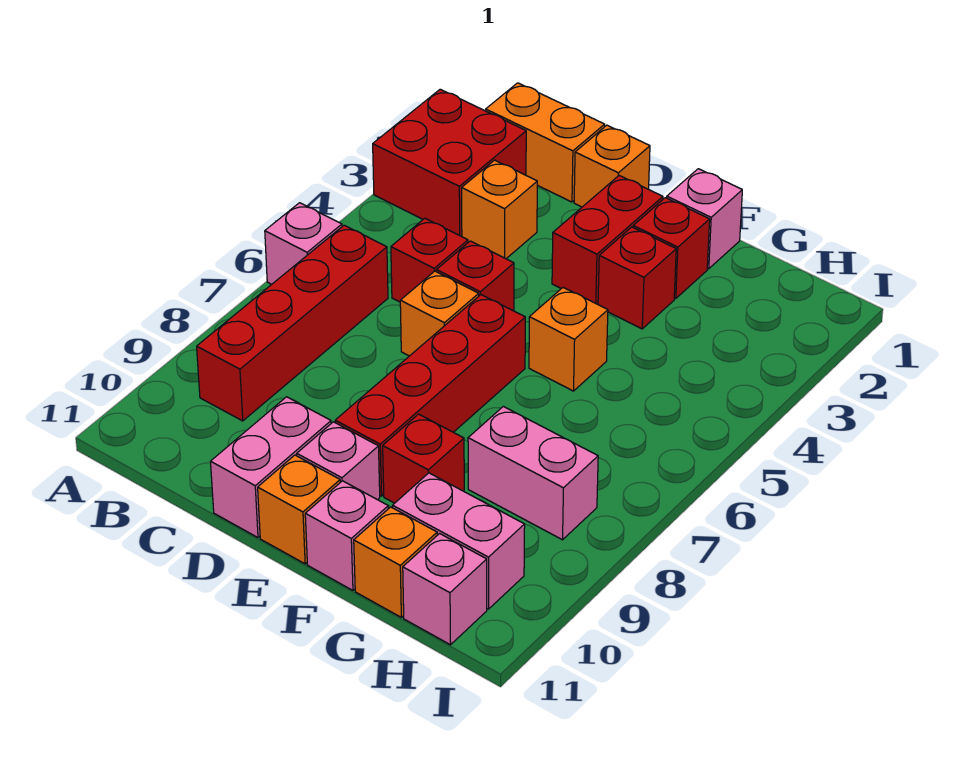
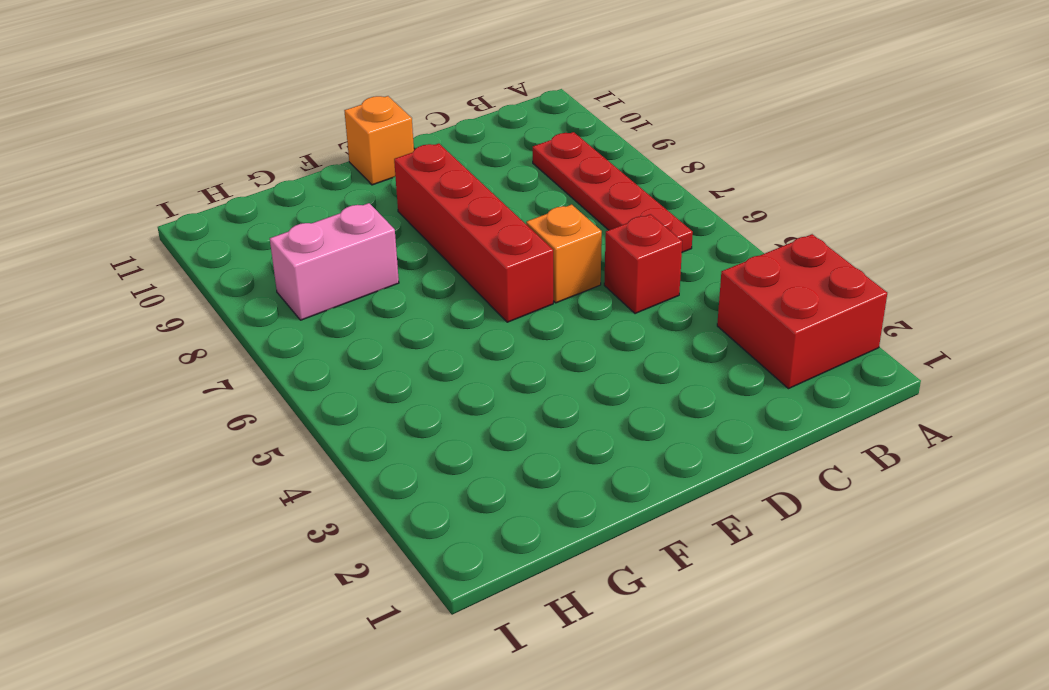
red 1x4 plate [533,132,693,252] -> red 1x4 brick [197,225,388,421]
none -> pink 1x1 brick [265,203,342,284]
none -> orange 1x2 brick [486,83,605,202]
none -> orange 1x1 brick [462,160,537,259]

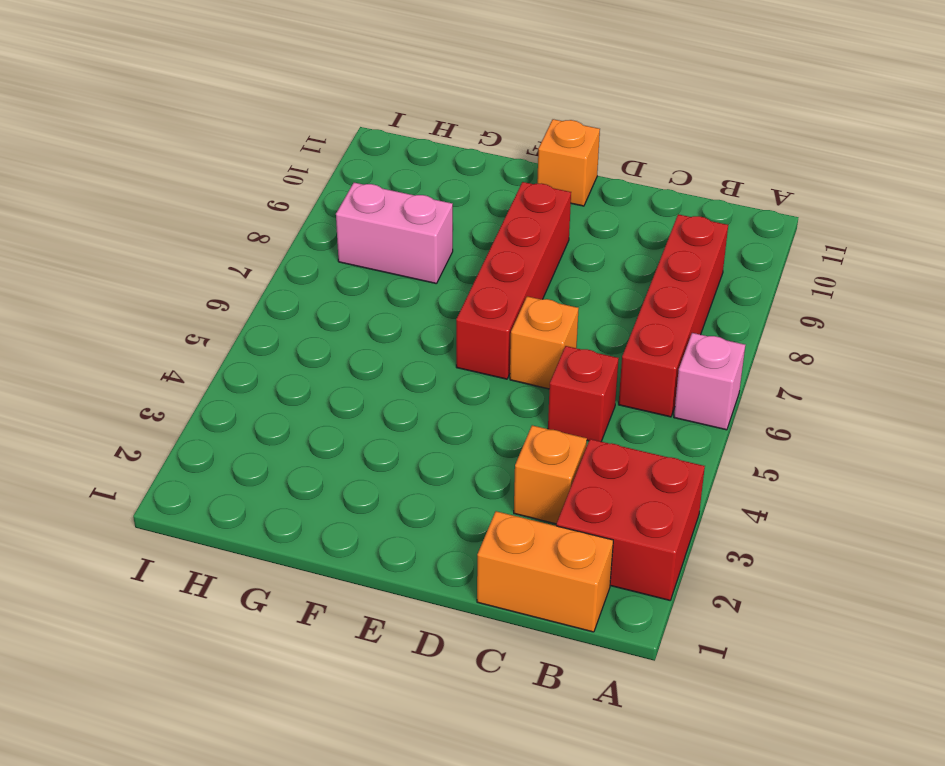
none -> orange 1x1 brick [574,125,650,207]
none -> red 1x1 brick [436,241,514,311]
none -> pink 1x2 brick [211,397,331,538]

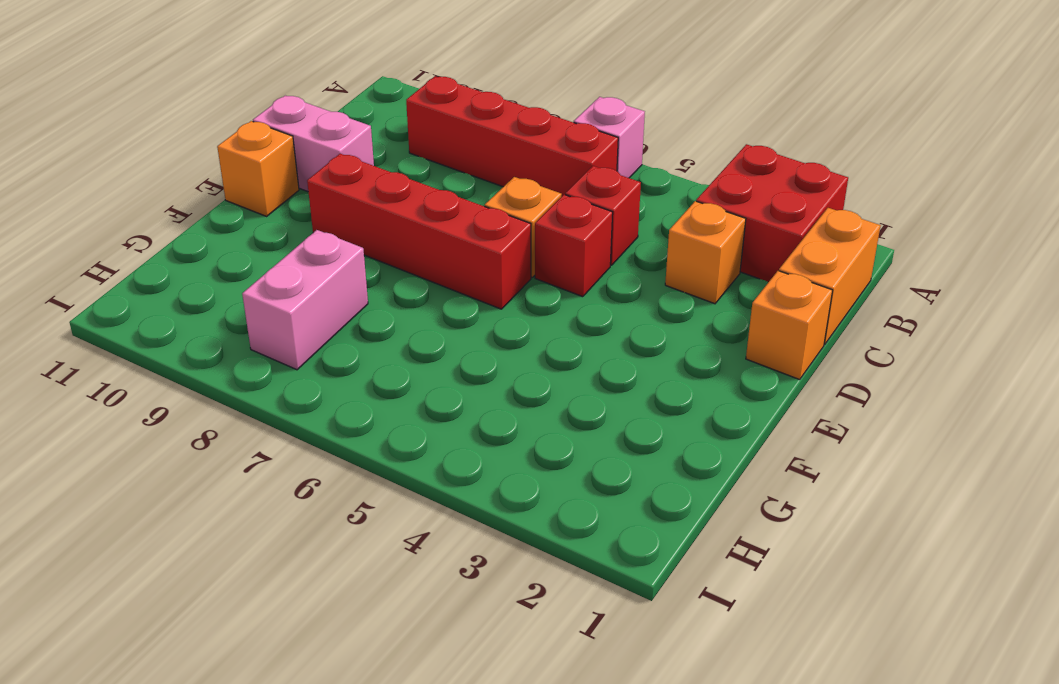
none -> red 1x2 brick [552,176,663,304]
none -> pink 1x1 brick [297,422,380,500]
none -> pink 1x1 brick [667,169,742,269]

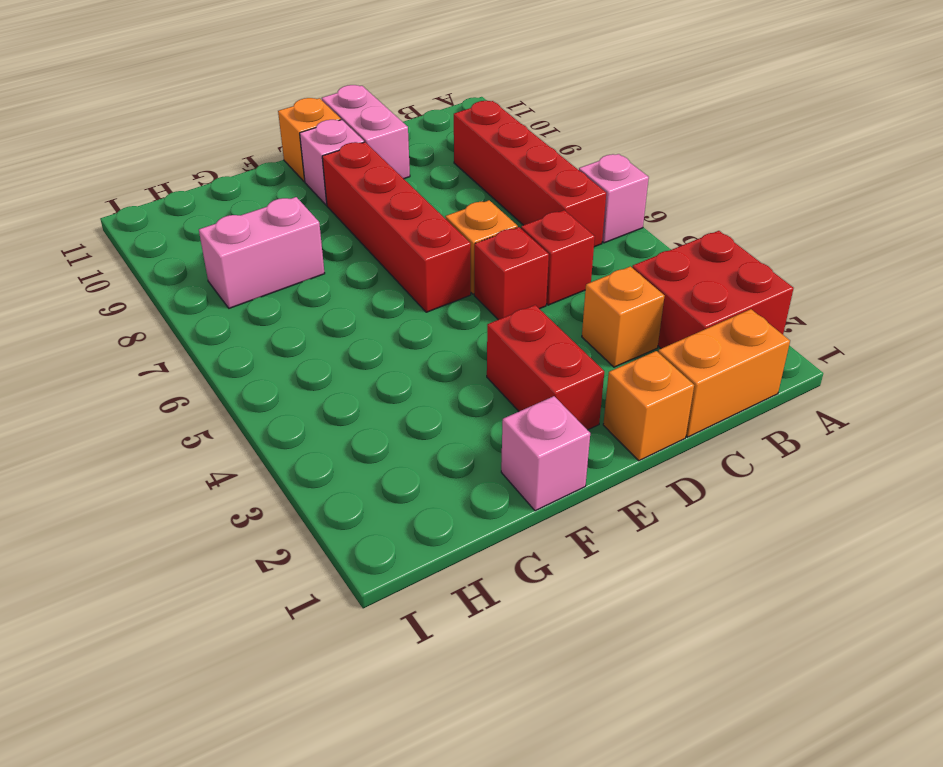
none -> red 1x1 brick [633,198,710,298]
none -> red 1x1 brick [598,227,676,329]
none -> orange 1x1 brick [529,288,608,391]

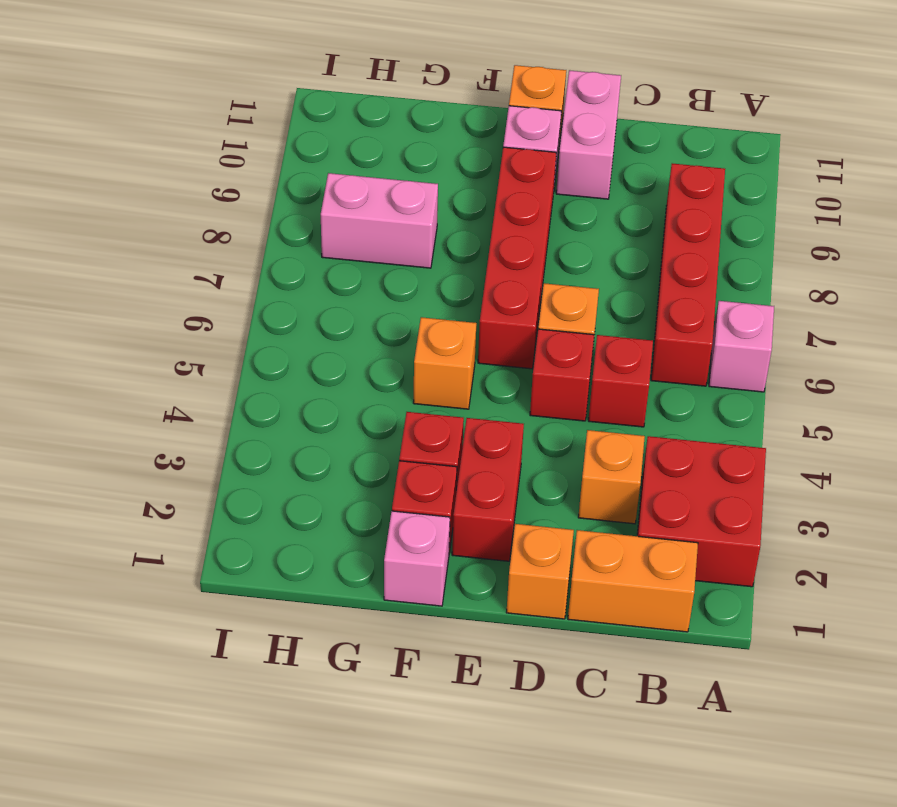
none -> red 1x1 brick [383,414,464,503]
none -> pink 1x1 brick [305,481,388,590]
none -> pink 1x2 brick [393,473,525,609]

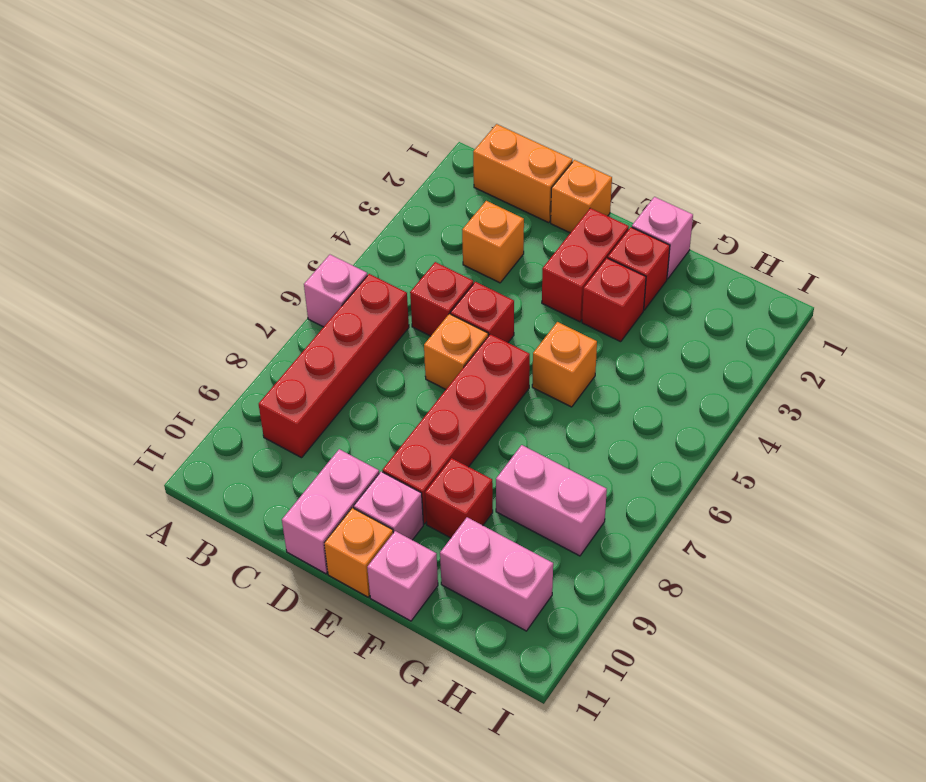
none -> red 2x2 brick [373,89,526,236]
none -> orange 1x1 brick [354,507,437,617]
none -> pink 1x1 brick [403,534,487,645]

